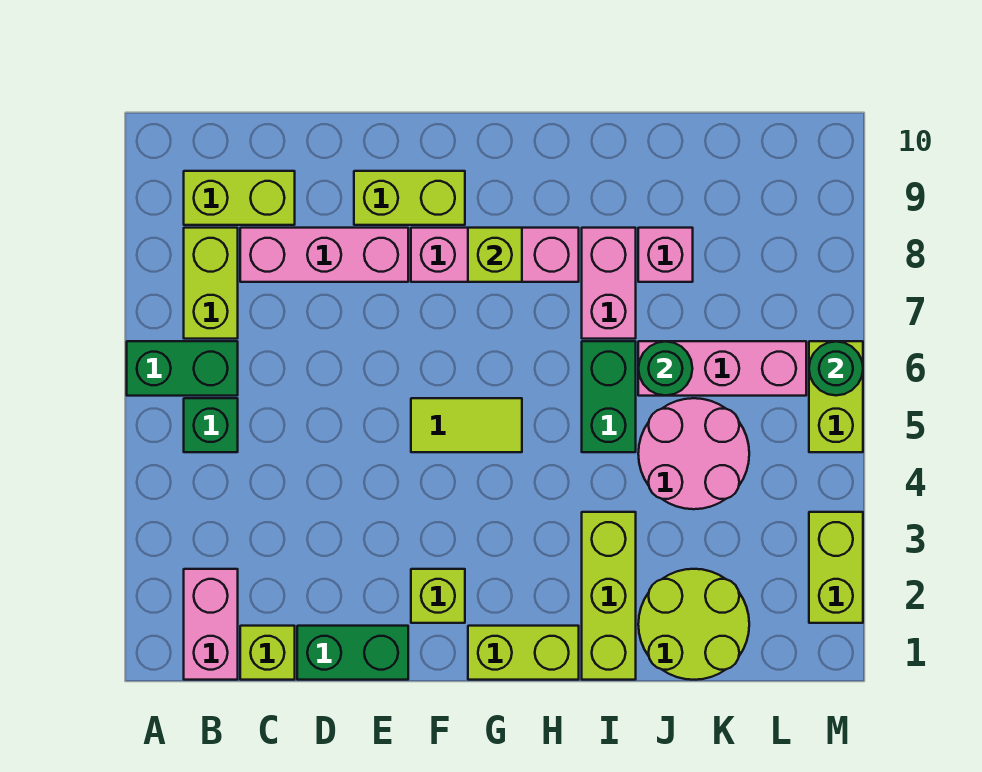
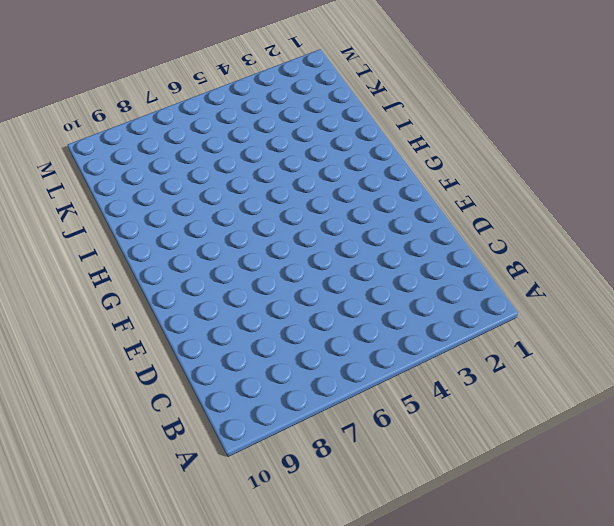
none -> green 1x2 brick [127,341,238,396]
none -> pink 1x2 brick [184,569,238,680]
none -> green 1x1 brick [184,398,238,452]

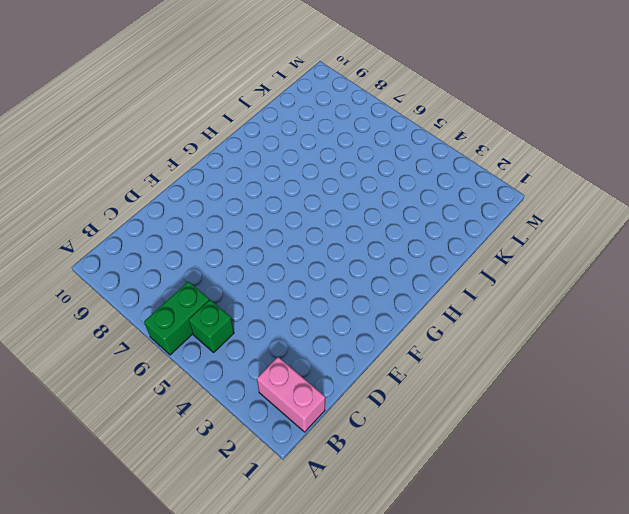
none -> lime 1x2 brick [184,228,238,339]
none -> lime 1x2 brick [184,171,295,225]
none -> lime 1x1 brick [240,626,295,680]

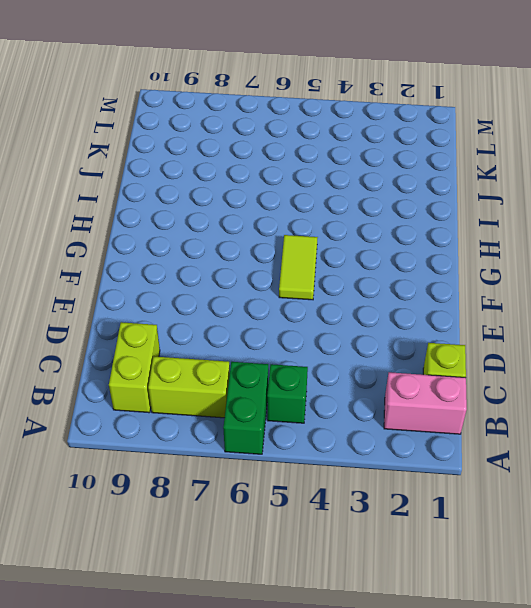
none -> pink 1x3 brick [240,228,408,282]
none -> green 1x2 brick [297,626,408,680]
none -> lime 1x2 brick [354,171,465,225]

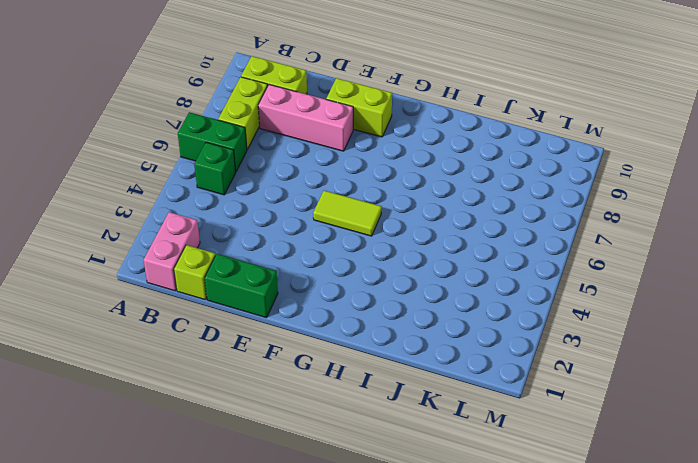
none -> lime 1x1 brick [411,569,465,623]
none -> pink 1x3 brick [411,228,579,282]
none -> lime 1x2 brick [468,626,579,680]

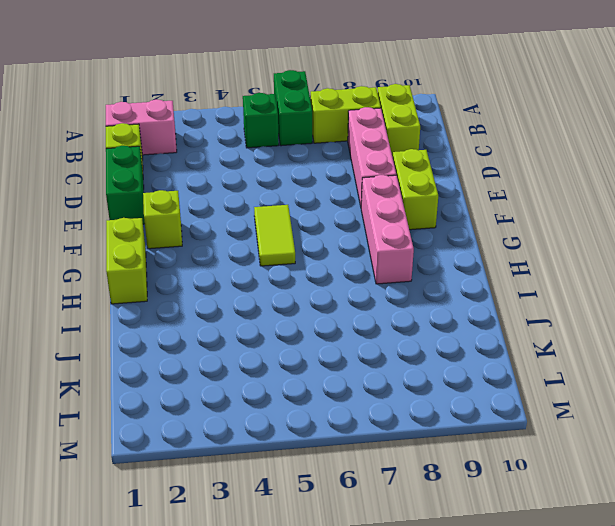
none -> lime 1x3 brick [582,512,636,680]
none -> green 1x2 brick [582,341,636,452]
none -> pink 1x2 brick [582,228,636,339]

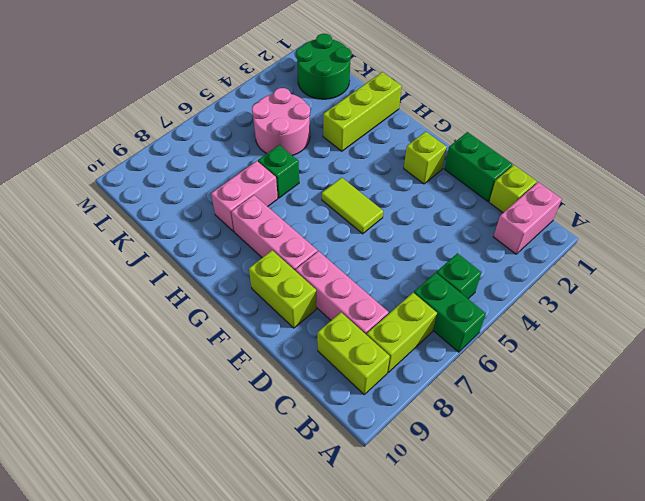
green 1x1 brick [258,145,299,198] -> green 1x2 brick [582,341,636,452]
green 2x2 round brick [296,34,351,99] -> lime 2x2 round brick [638,569,749,680]
none -> lime 1x2 brick [468,626,579,680]
none -> pink 1x3 brick [638,341,806,396]
none -> pink 1x1 brick [638,228,693,282]

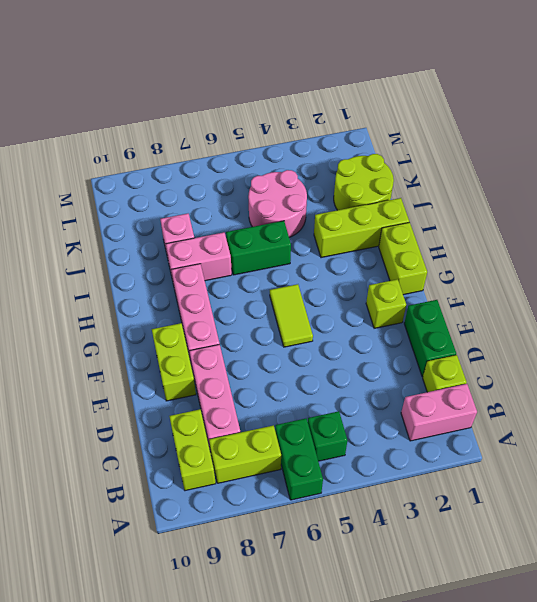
none -> pink 1x3 brick [638,341,806,396]
none -> lime 1x2 brick [809,512,863,623]
none -> lime 1x2 brick [809,341,863,452]

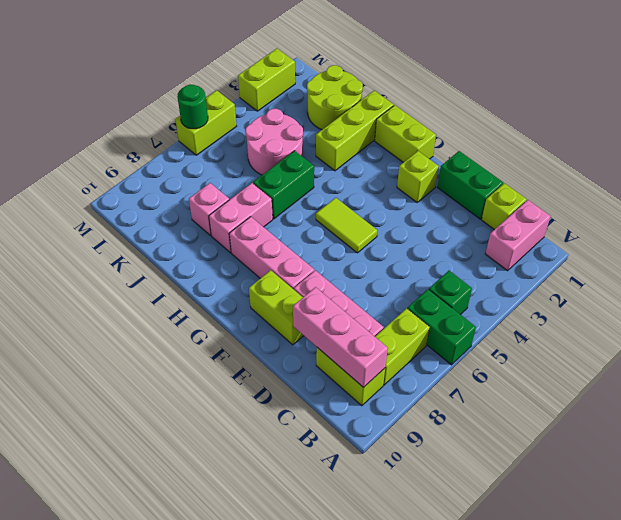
pink 1x3 brick [293,287,388,387] -> pink 1x3 brick moved to [638,341,806,396]
none -> lime 1x1 brick [468,228,522,282]
none -> green 1x1 round brick [638,341,692,396]

